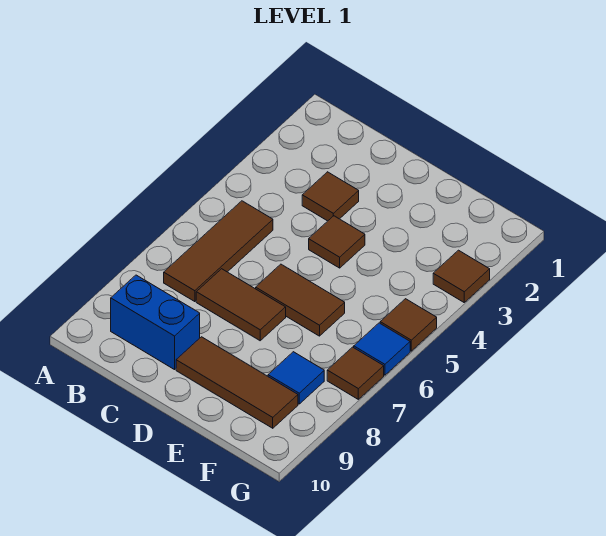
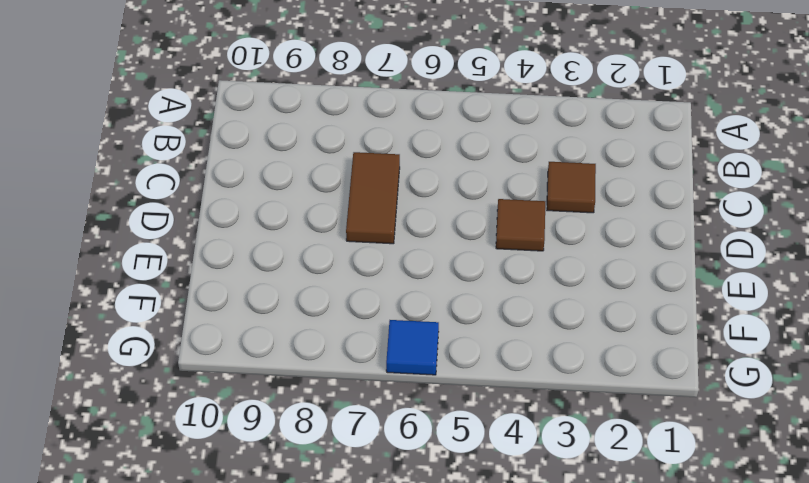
none -> brown 1x3 tile [164,201,273,302]
none -> blue 1x2 brick [111,275,200,370]
none -> brown 1x2 tile [256,264,345,336]

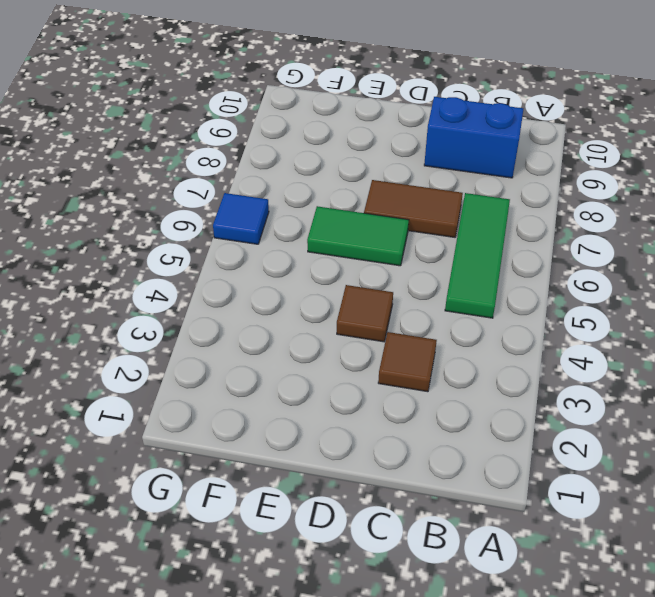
green 1x3 tile [445,193,510,318] -> brown 1x3 tile [164,201,273,302]
green 1x2 tile [307,206,409,266] -> brown 1x2 tile [256,264,345,336]
none -> brown 1x3 tile [176,337,298,428]
none -> blue 1x1 tile [268,352,324,404]
none -> brown 1x1 tile [433,250,490,302]

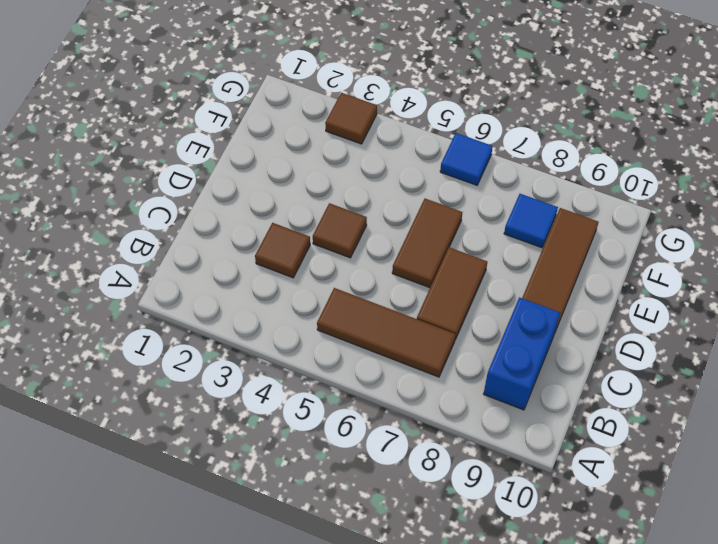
none -> brown 1x1 tile [380,299,437,351]
none -> brown 1x1 tile [327,347,384,399]

